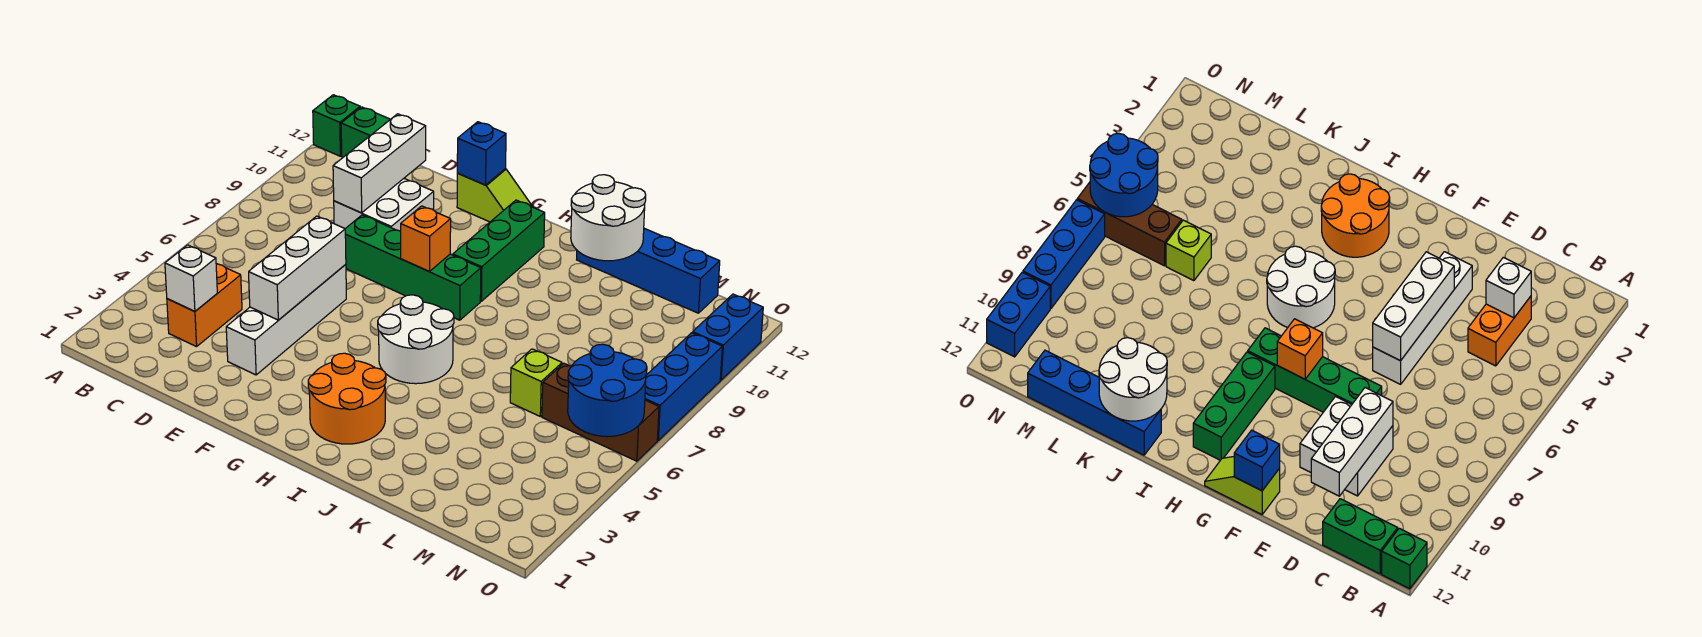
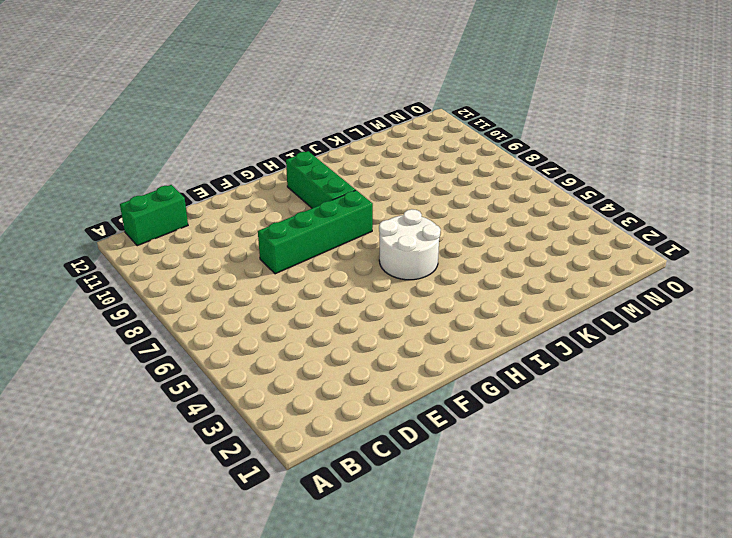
none -> green 1x1 brick [313,95,360,156]
none -> orange 1x2 brick [167,263,242,347]
none -> white 2x2 brick [334,179,434,231]

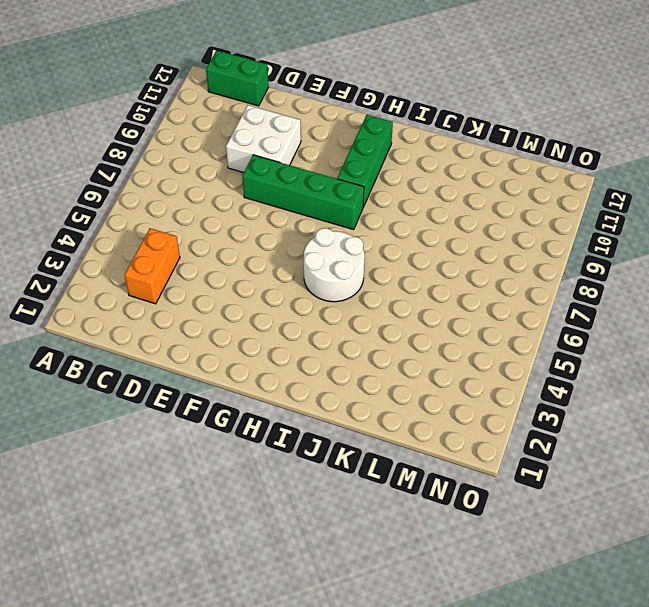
none -> green 1x1 brick [313,95,360,156]
none -> white 1x4 brick [226,264,346,375]
none -> lime 1x2 slope [457,169,533,222]

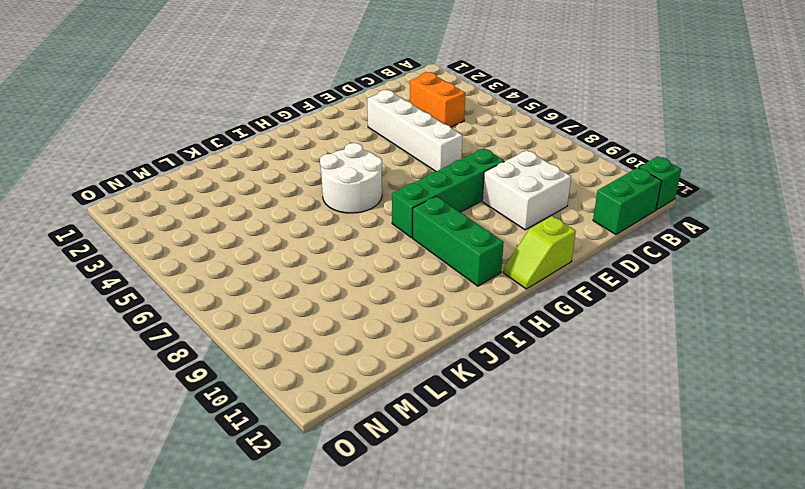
none -> orange 2x2 round brick [308,353,386,444]
none -> blue 1x4 brick [577,228,720,313]
none -> lime 1x1 brick [510,349,562,416]

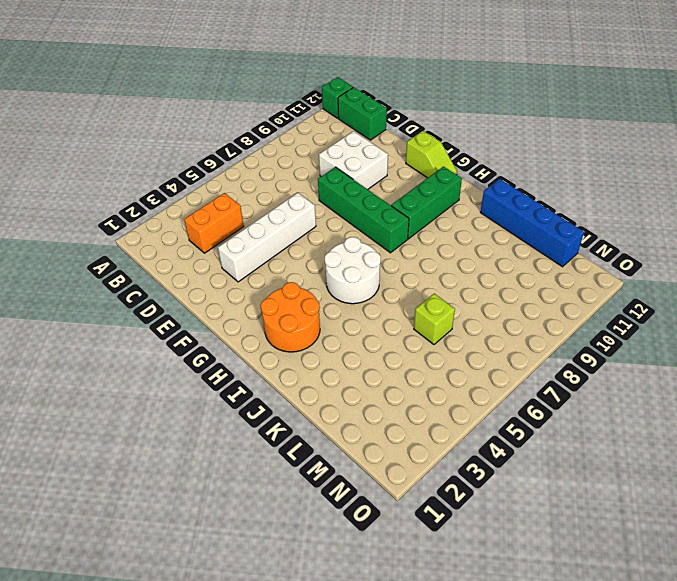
none -> brown 1x3 brick [542,363,659,461]
none -> blue 1x3 brick [645,333,722,440]
none -> blue 1x2 brick [693,294,763,380]

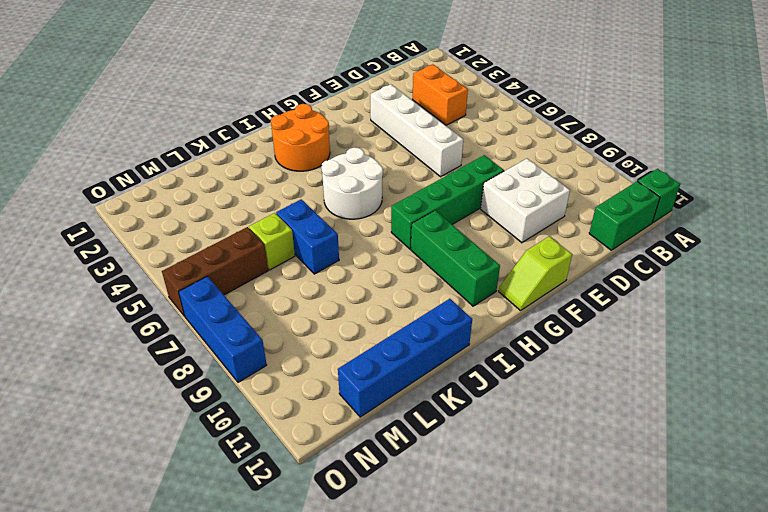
blue 1x2 brick [276,199,339,274] -> blue 1x2 brick moved to [693,294,763,380]
none -> white 1x1 brick [165,245,217,311]
none -> white 1x3 brick [333,114,426,213]
none -> white 1x3 brick [249,216,346,320]

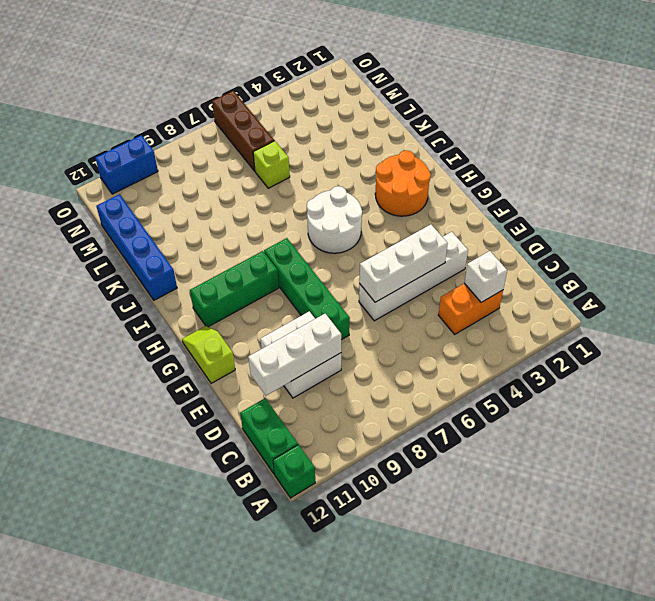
none -> blue 1x3 brick [645,333,722,440]
none -> blue 1x1 brick [457,122,506,185]
none -> orange 1x1 brick [401,206,451,271]

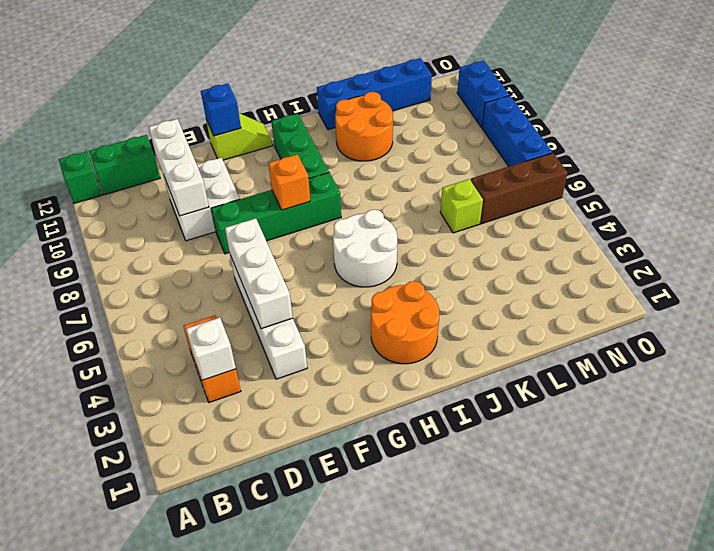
orange 2x2 round brick [335,92,393,161] -> none
none -> white 2x2 round brick [571,175,646,261]
none -> blue 2x2 round brick [568,344,647,437]

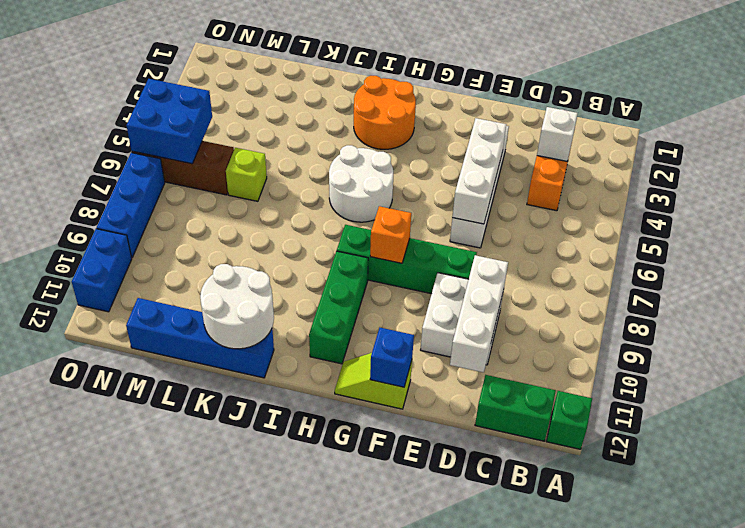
blue 2x2 brick [127,79,212,164] -> blue 2x2 round brick [568,344,647,437]

